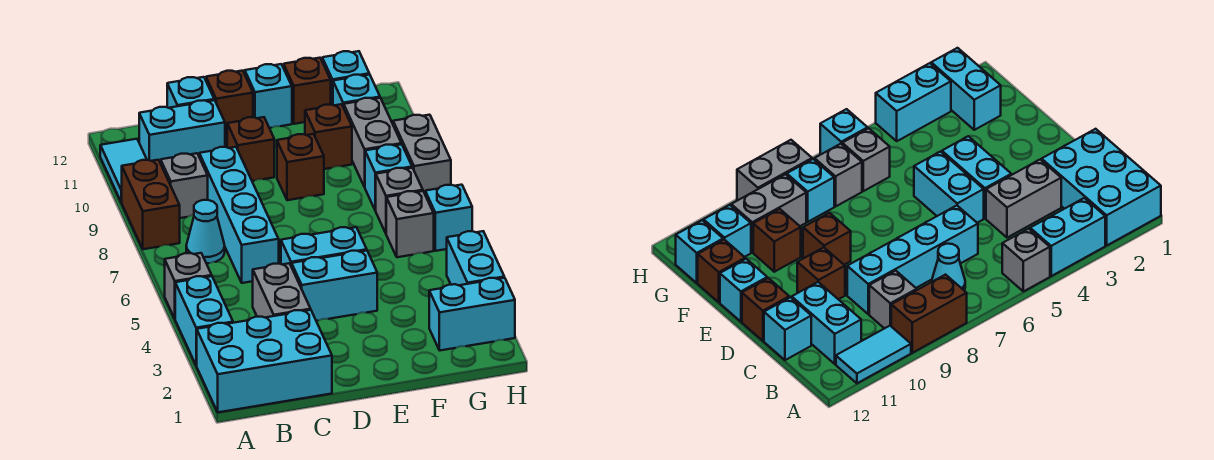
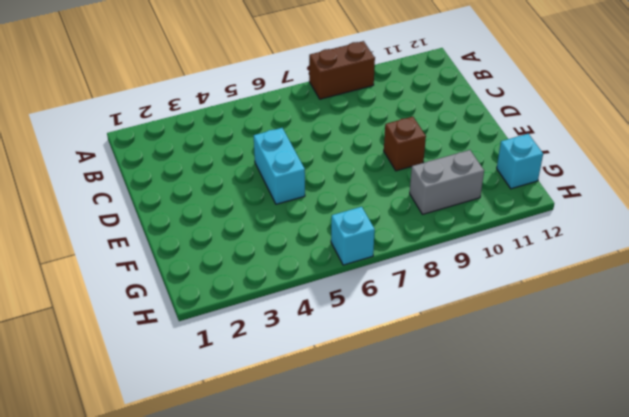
none -> cyan 2x3 brick [197,310,332,412]
none -> cyan 1x2 brick [175,276,233,366]
none -> grey 1x1 brick [165,253,212,318]

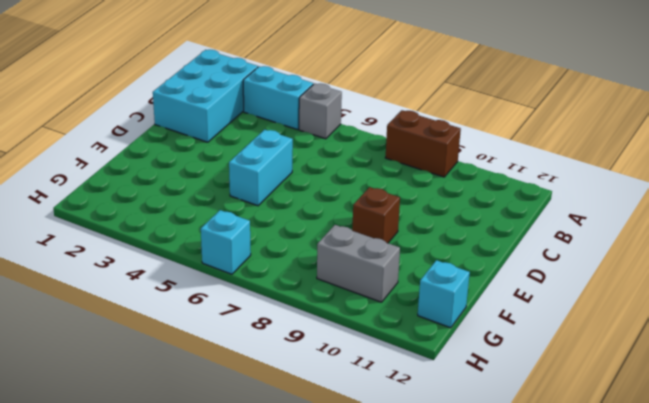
none -> cyan 1x2 tile [100,139,147,202]
none -> cyan 1x1 cone [186,200,225,263]
none -> grey 1x1 brick [161,153,208,218]

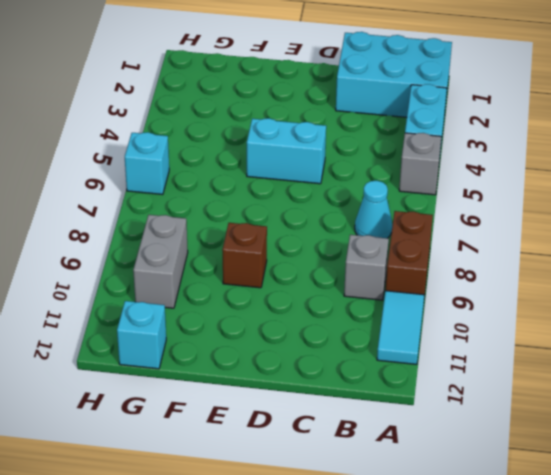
none -> cyan 1x2 brick [139,100,225,163]
none -> grey 1x2 brick [253,263,311,318]
none -> cyan 1x4 brick [199,147,279,283]

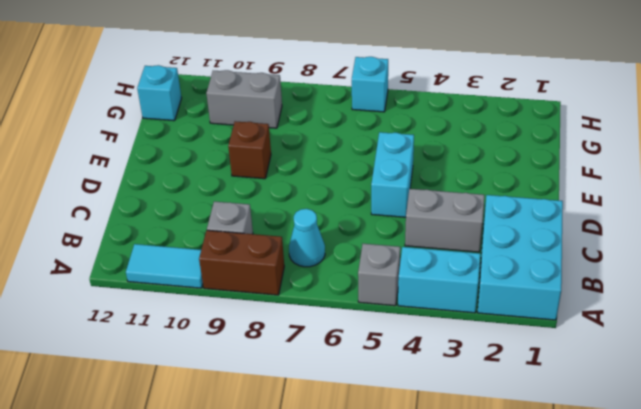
none -> cyan 1x2 brick [139,100,225,163]
none -> cyan 1x4 brick [199,147,279,283]
none -> cyan 1x1 brick [167,77,214,108]

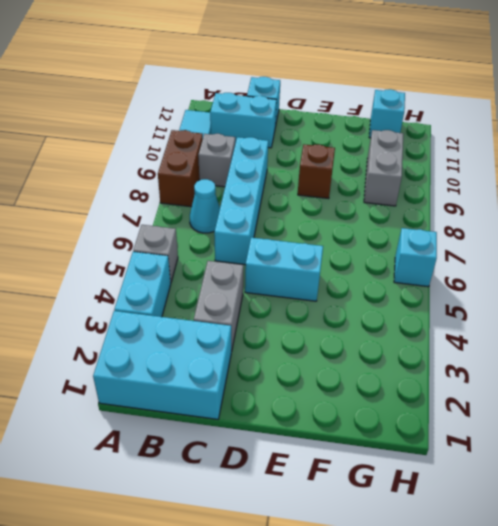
none -> cyan 1x2 brick [292,251,377,321]
none -> brown 1x1 brick [227,117,274,181]
none -> brown 1x1 brick [206,71,253,135]

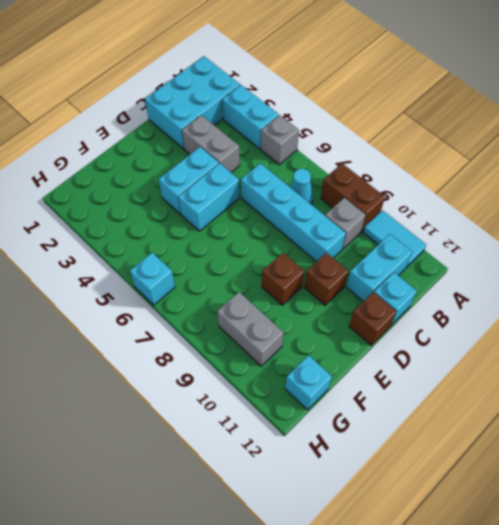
none -> cyan 1x1 brick [245,64,292,128]
none -> brown 1x1 brick [305,104,352,169]
none -> brown 1x1 brick [284,58,331,124]

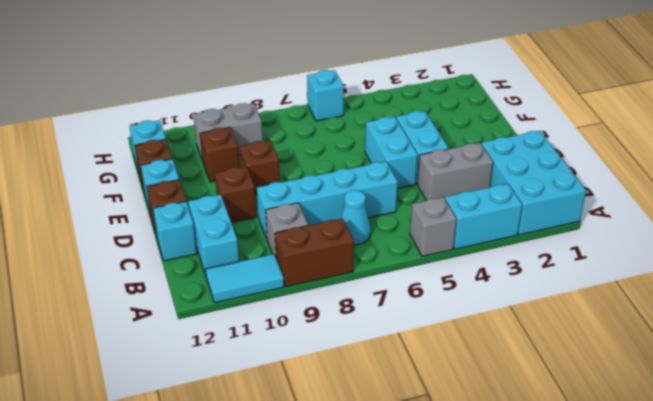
none -> cyan 1x2 brick [429,278,515,350]
none -> grey 1x1 brick [386,191,434,257]
none -> grey 1x1 brick [375,168,423,233]

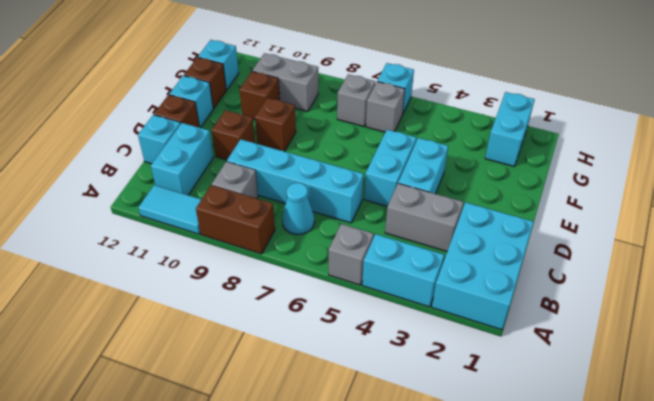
none -> cyan 1x1 brick [365,144,412,210]
none -> cyan 1x1 brick [333,74,380,107]
none -> cyan 1x2 brick [447,231,504,285]

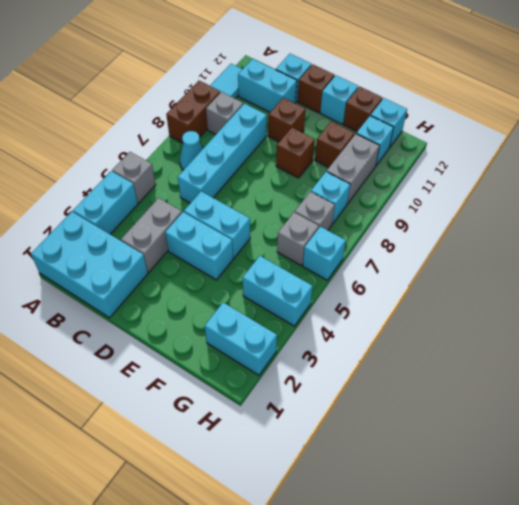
cyan 1x2 brick [243,256,313,326] -> cyan 1x2 brick turned to [447,231,504,285]
none -> grey 1x2 brick [393,115,451,193]

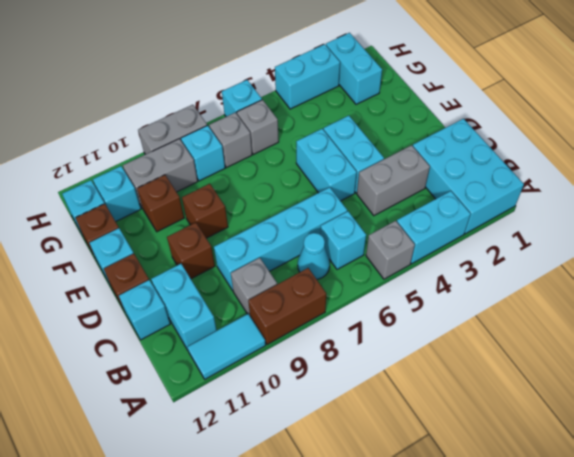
cyan 1x1 brick [320,211,366,269] -> none

